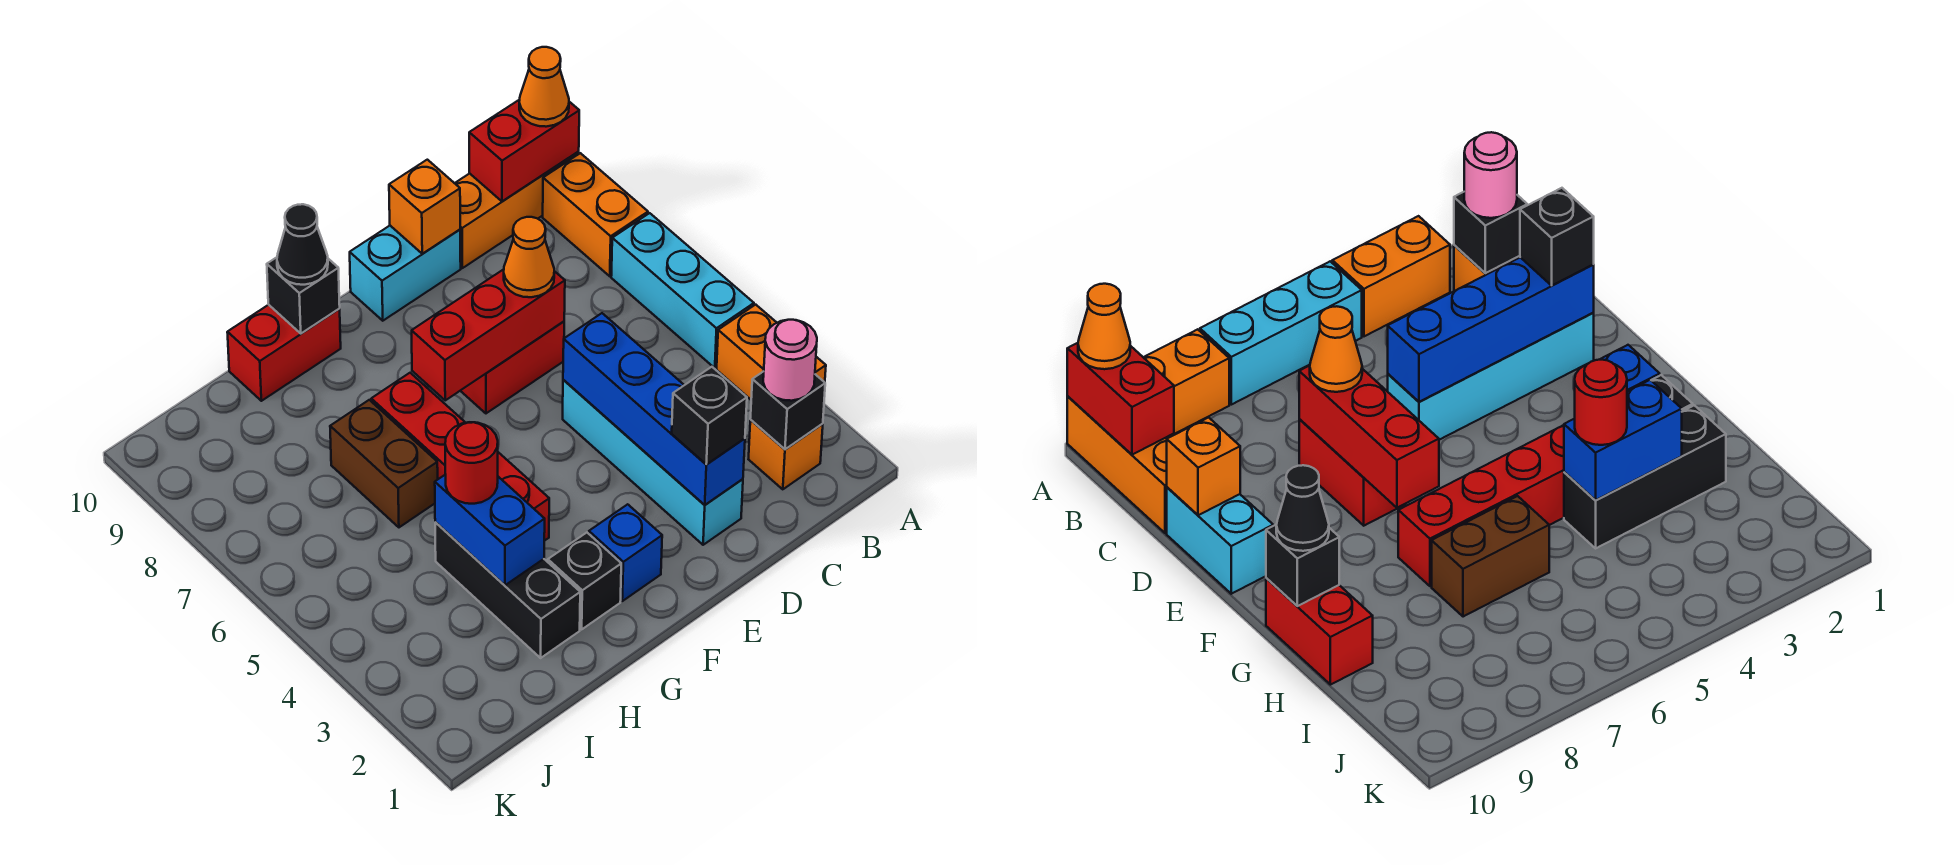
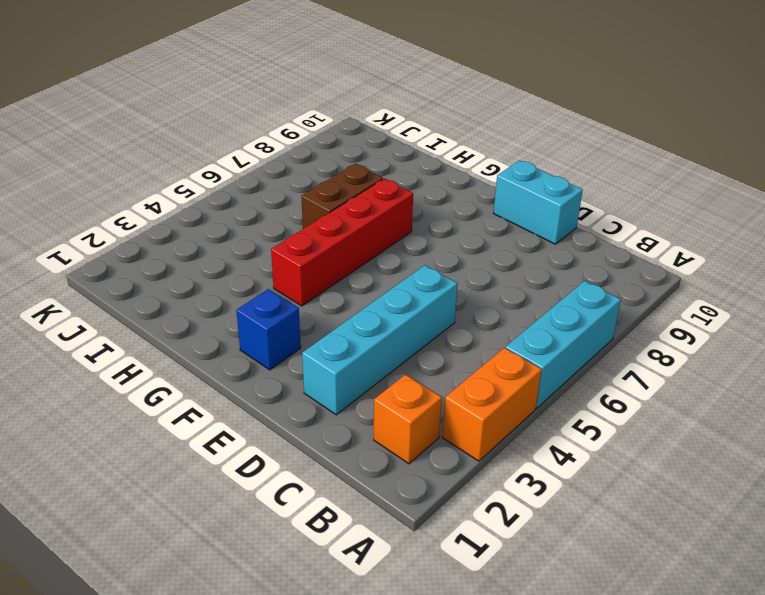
none -> orange 1x2 brick [543,153,648,276]
none -> orange 1x3 brick [455,152,579,268]
none -> red 1x2 brick [460,321,564,413]

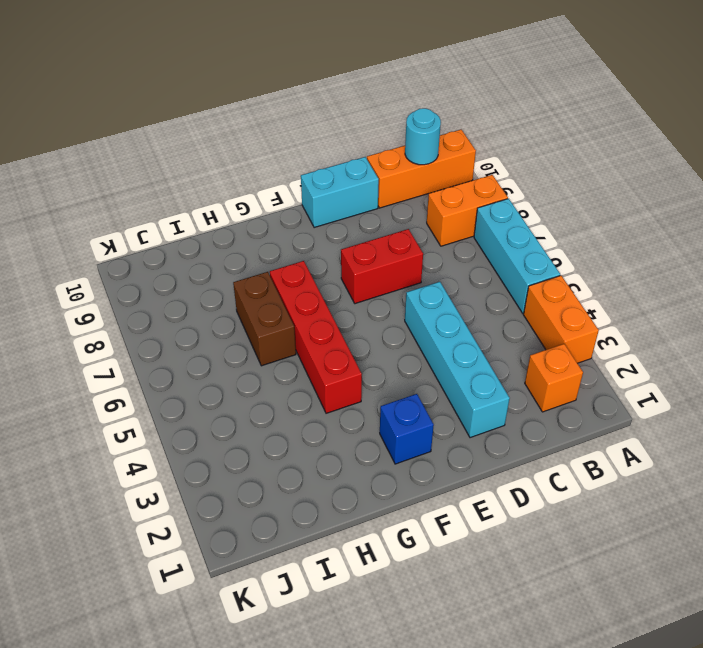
orange 1x2 brick [427,175,508,246] -> orange 1x2 brick turned to [543,153,648,276]
cyan 1x1 round brick [405,108,441,165] -> red 1x2 brick [469,100,579,201]
none -> black 1x1 brick [548,533,621,629]
none -> red 1x2 brick [227,305,341,401]
none -> black 1x3 brick [435,522,580,658]

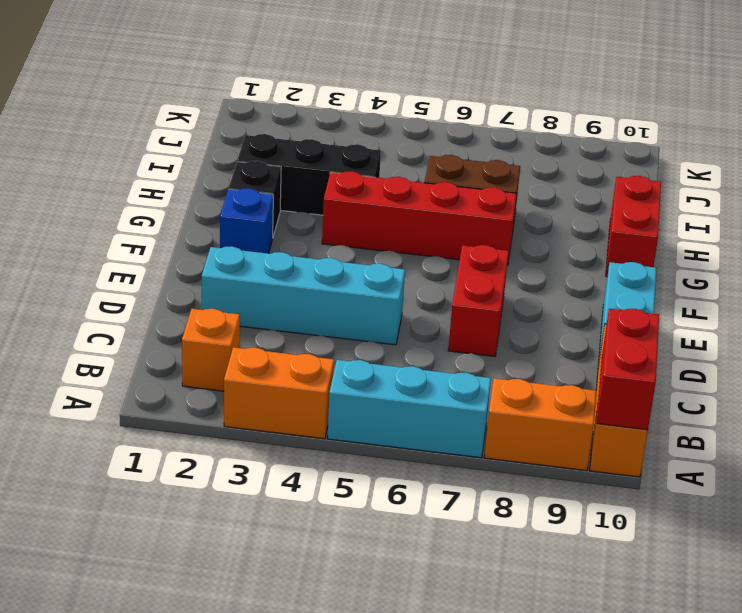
none -> black 1x1 brick [750,371,825,449]
none -> blue 1x4 brick [563,313,745,505]
none -> red 1x3 brick [412,269,565,400]

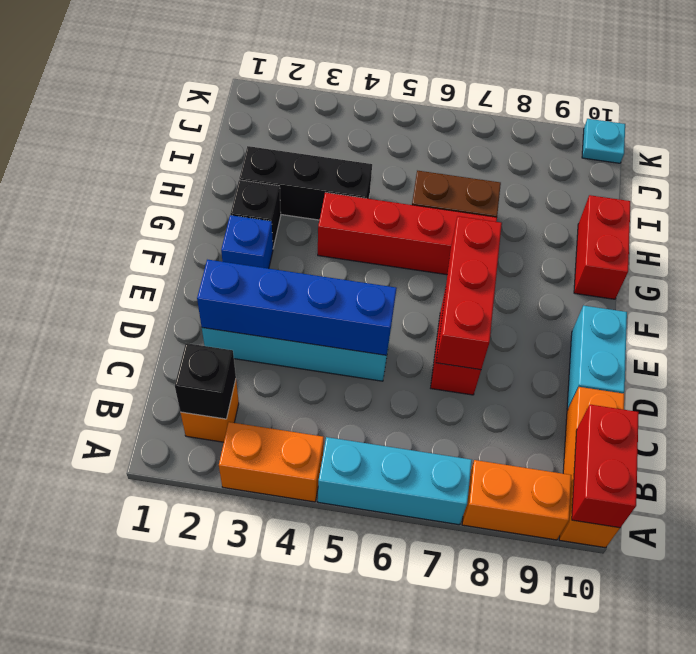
cyan 1x1 plate [582,119,625,163] -> none
none -> orange 1x1 brick [389,160,460,254]
none -> black 1x1 brick [267,257,340,333]
none -> blue 1x2 brick [435,474,545,585]

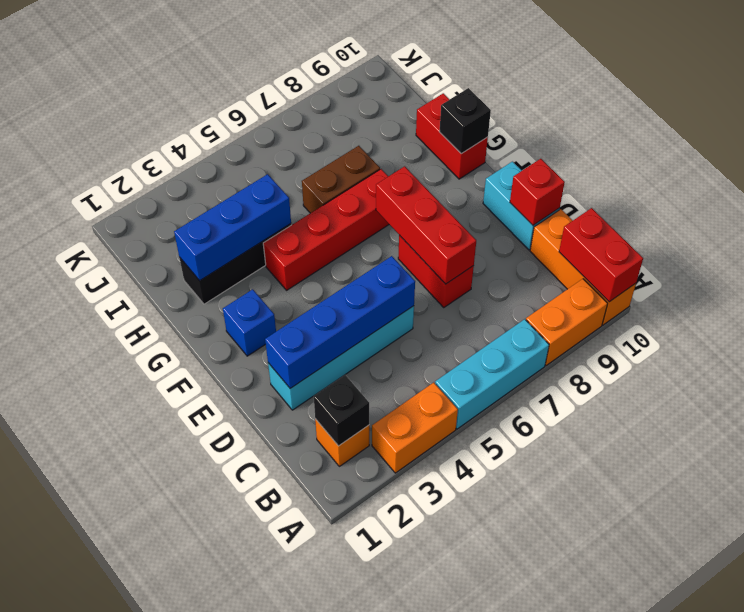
red 1x1 brick [510,159,565,225] -> orange 1x1 brick [389,160,460,254]
blue 1x3 brick [174,174,291,281] -> blue 1x2 brick [435,474,545,585]
none -> black 1x1 brick [548,533,621,629]
none -> orange 1x1 cone [519,47,569,127]
none -> pink 1x1 round brick [763,320,817,401]

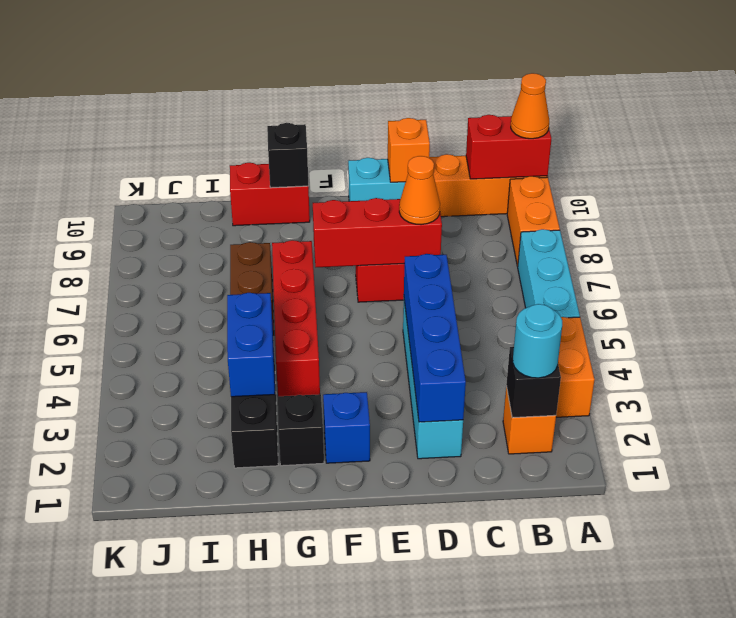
cyan 1x1 round brick [513,304,562,378] -> pink 1x1 round brick [763,320,817,401]
none -> black 1x1 brick [672,367,747,464]
none -> black 1x1 cone [277,204,328,285]
none -> red 1x1 round brick [445,422,498,504]

